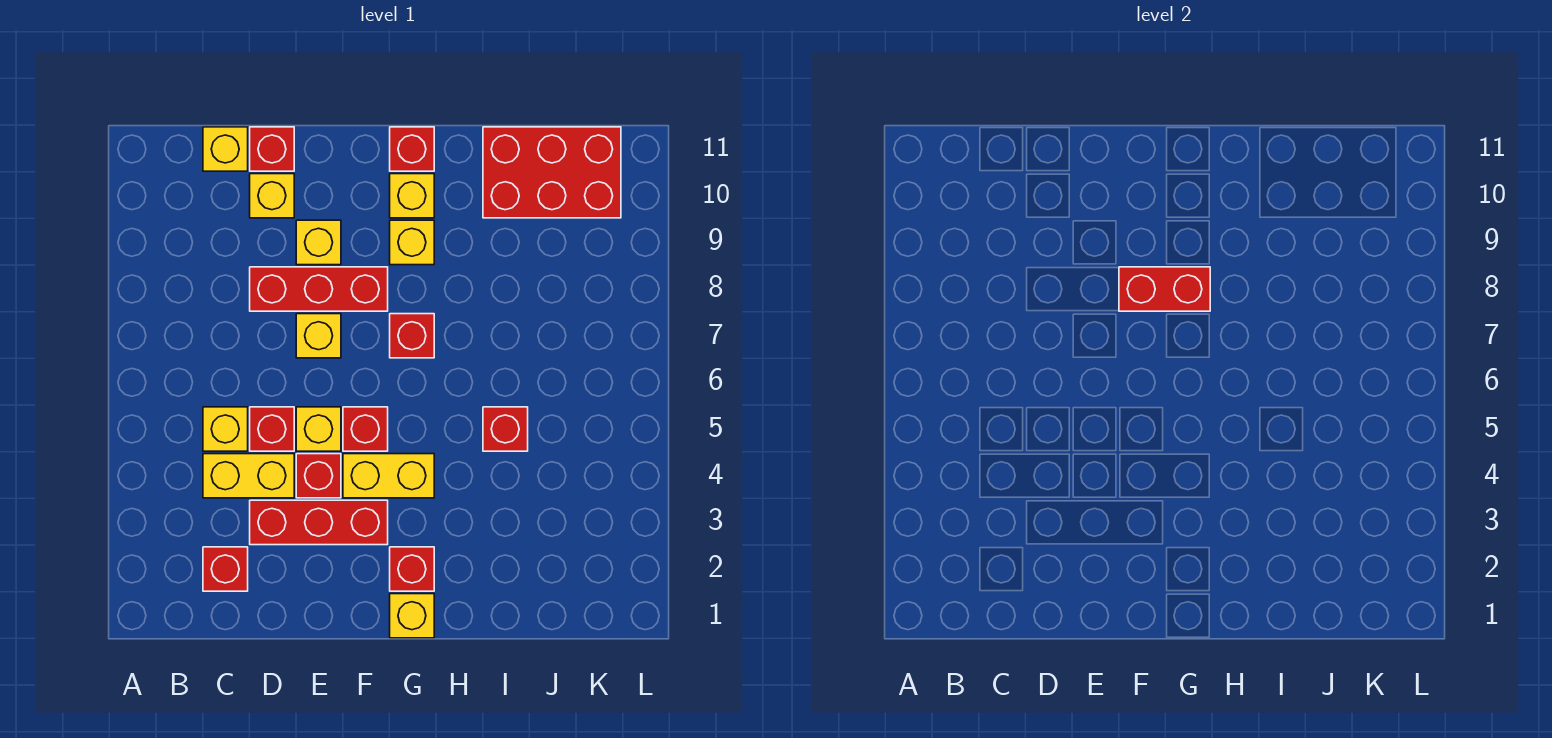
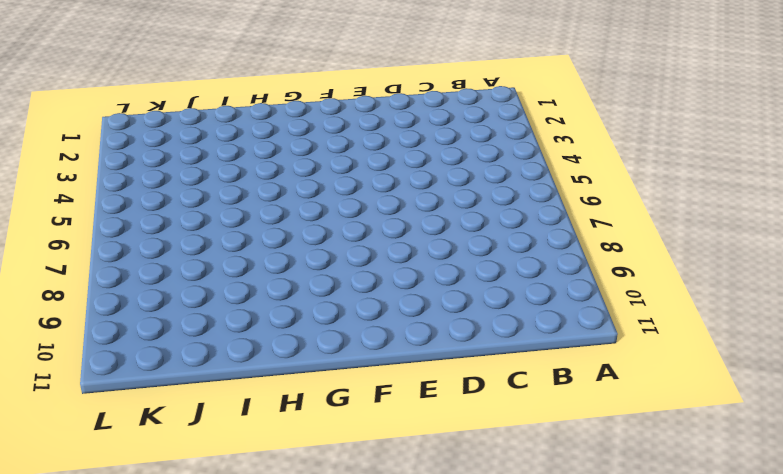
none -> red 1x1 brick [203,547,248,591]
none -> yellow 1x2 brick [203,454,294,498]
none -> yellow 1x1 brick [203,407,248,451]

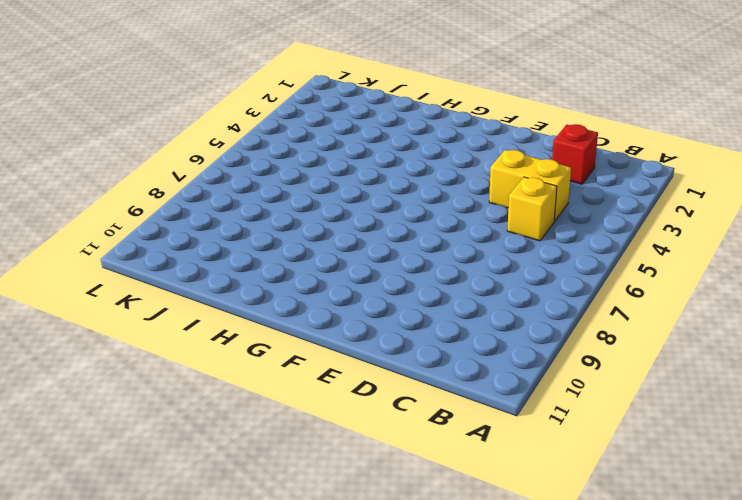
none -> yellow 1x1 brick [203,127,248,171]
none -> red 1x3 brick [250,500,388,545]
none -> red 1x1 brick [250,407,294,451]

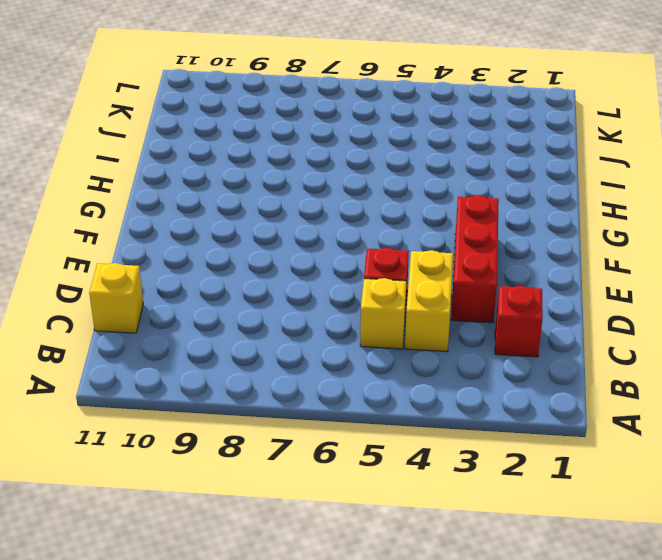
none -> red 1x3 brick [250,267,388,311]
none -> yellow 1x1 brick [250,174,294,218]
none -> red 1x1 brick [250,127,294,171]

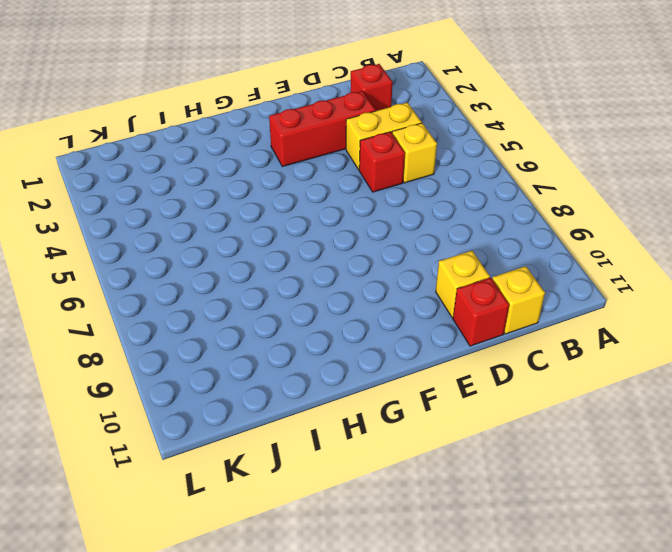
none -> red 1x3 brick [250,267,388,311]
none -> red 1x1 brick [296,454,341,498]
none -> yellow 1x1 brick [296,407,341,451]

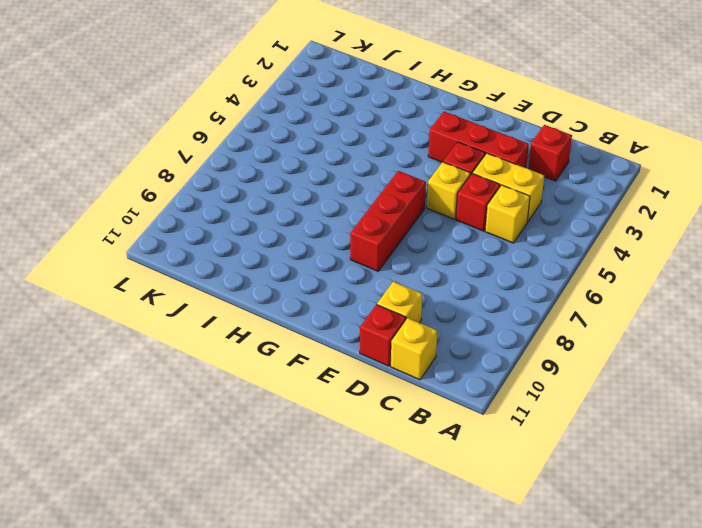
red 1x3 brick [350,171,426,271] -> red 1x3 brick turned to [250,267,388,311]
none -> yellow 1x1 brick [296,314,341,358]
none -> yellow 1x1 brick [296,220,341,265]
none -> yellow 1x2 brick [343,454,434,498]

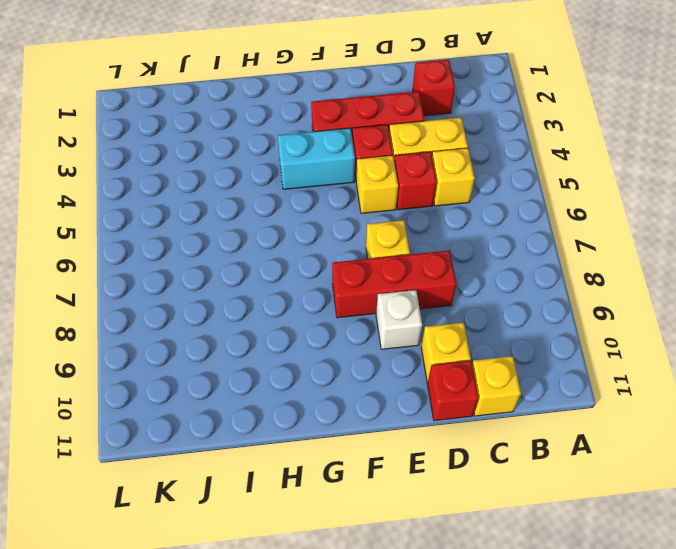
white 1x1 brick [376,290,422,349] -> yellow 1x1 brick [296,220,341,265]
cyan 1x2 brick [278,128,355,189] -> yellow 1x2 brick [343,454,434,498]
none -> red 1x1 brick [343,407,388,451]
none -> yellow 1x1 brick [390,594,434,638]
none -> red 1x1 brick [390,547,434,591]

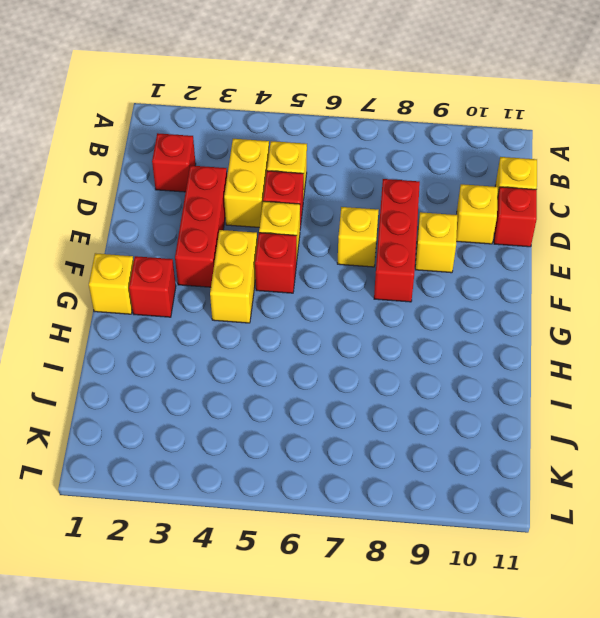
none -> red 1x1 brick [296,454,341,498]
none -> red 1x1 brick [390,314,434,358]
none -> yellow 1x1 brick [390,220,434,265]

